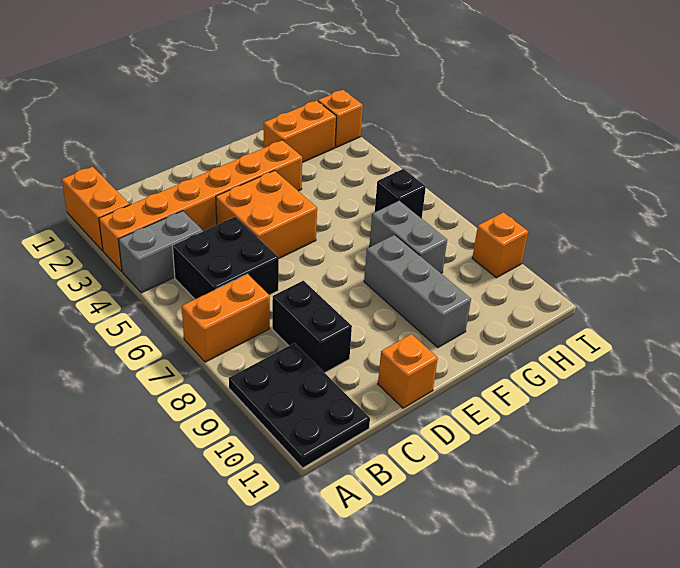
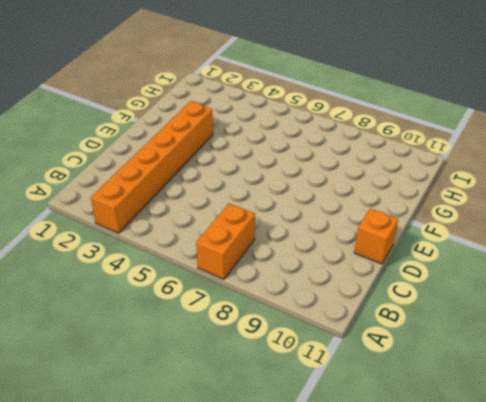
none -> orange 1x2 brick [62,167,130,251]
none -> grey 1x2 brick [118,211,203,293]
none -> black 2x3 plate [229,343,370,468]

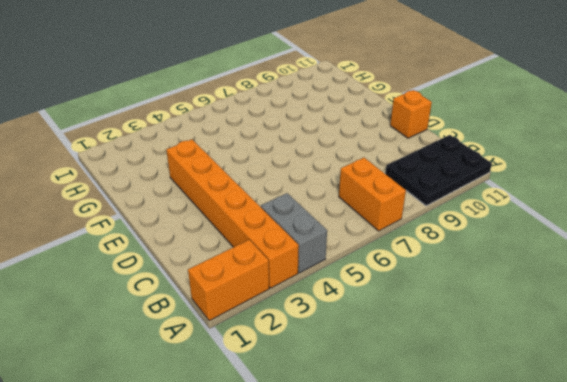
none -> black 2x2 brick [172,217,279,299]
none -> black 1x2 brick [272,281,352,373]
none -> orange 2x2 brick [216,171,317,258]

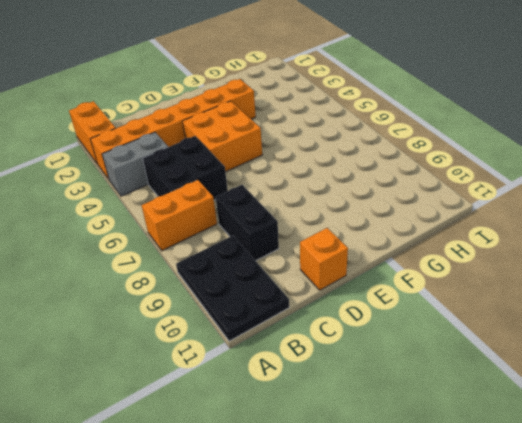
none -> grey 1x3 brick [364,235,471,347]
none -> orange 1x2 brick [264,101,336,162]
none -> grey 1x2 brick [369,201,447,273]

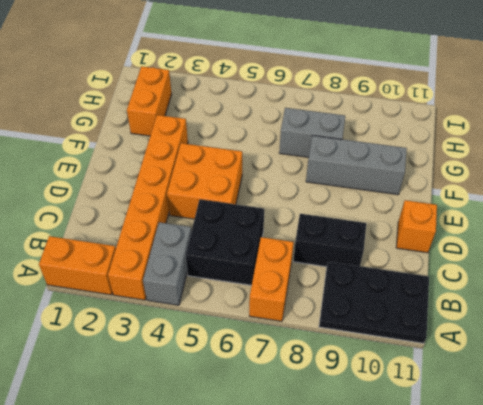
none -> black 1x1 brick [375,169,426,219]
none -> orange 1x1 brick [318,90,363,147]
none -> orange 1x1 brick [472,212,528,278]

